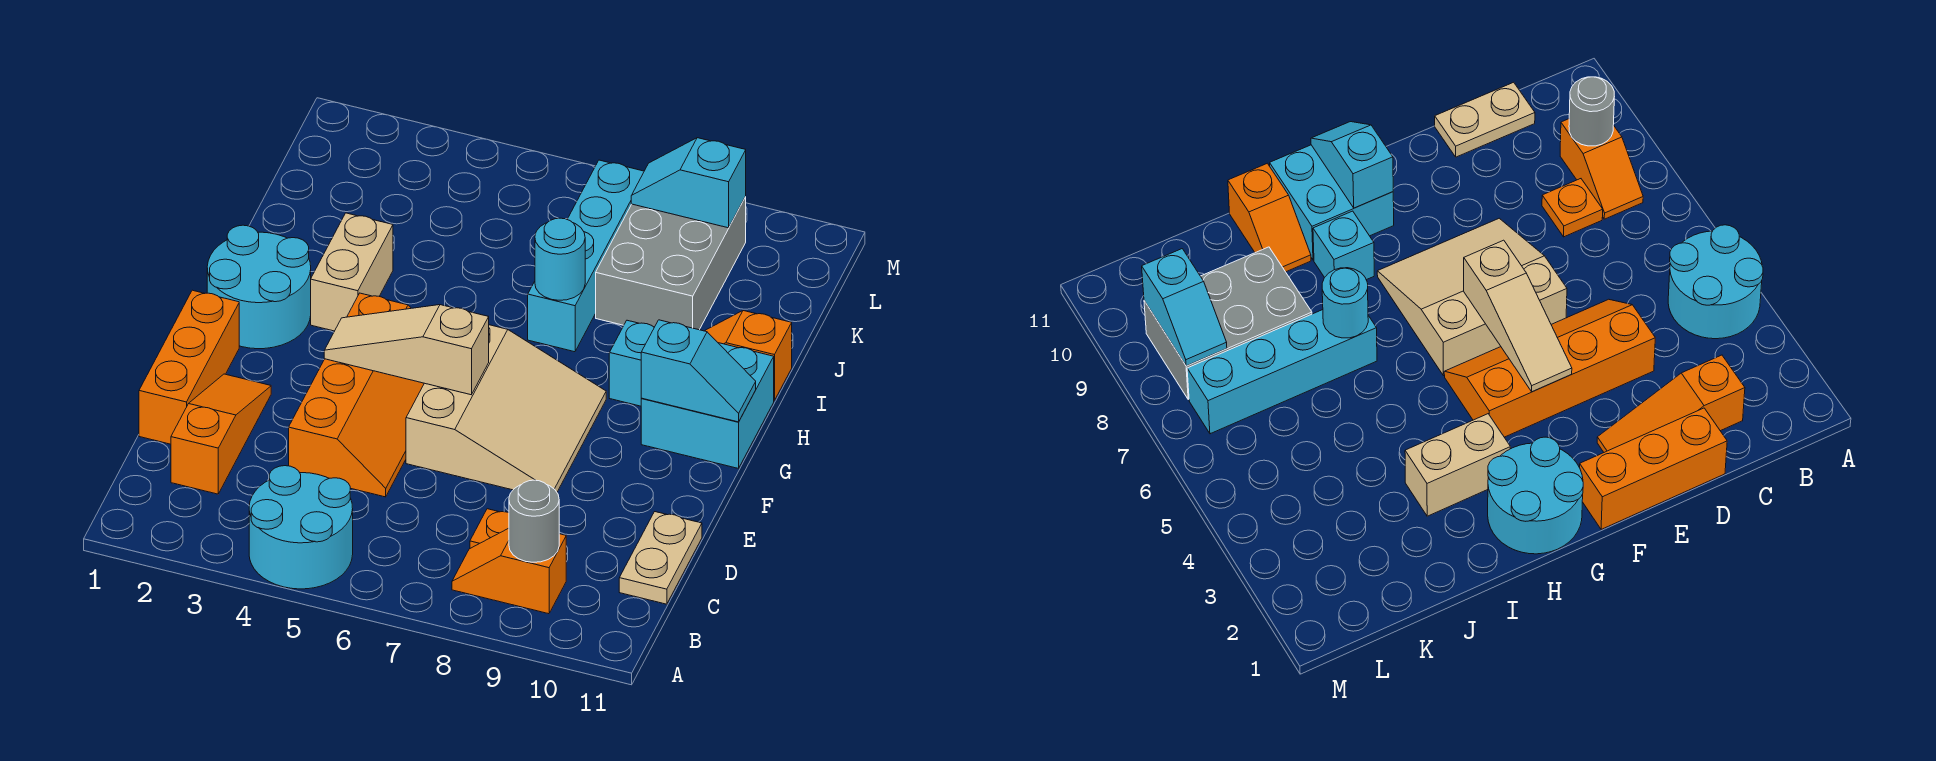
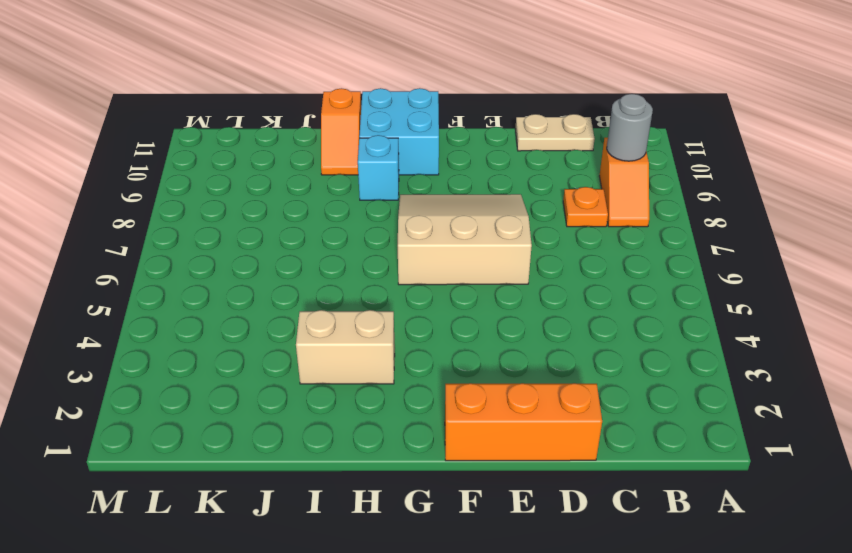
none -> cyan 2x2 round brick [249,466,353,589]
none -> orange 1x3 slope [171,374,271,494]
none -> orange 2x4 slope [289,293,424,497]

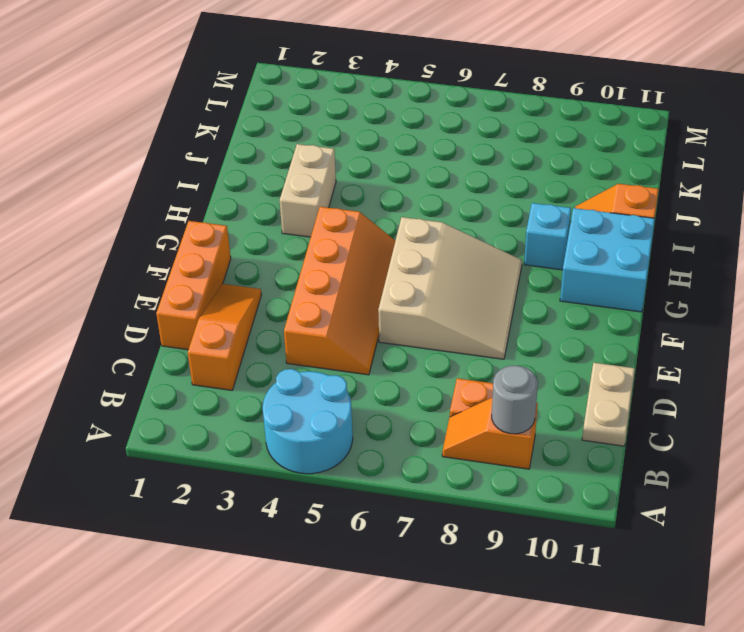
none -> cyan 2x2 round brick [207,225,311,349]
none -> cyan 1x4 brick [528,160,644,352]
none -> grey 2x3 brick [596,197,746,330]

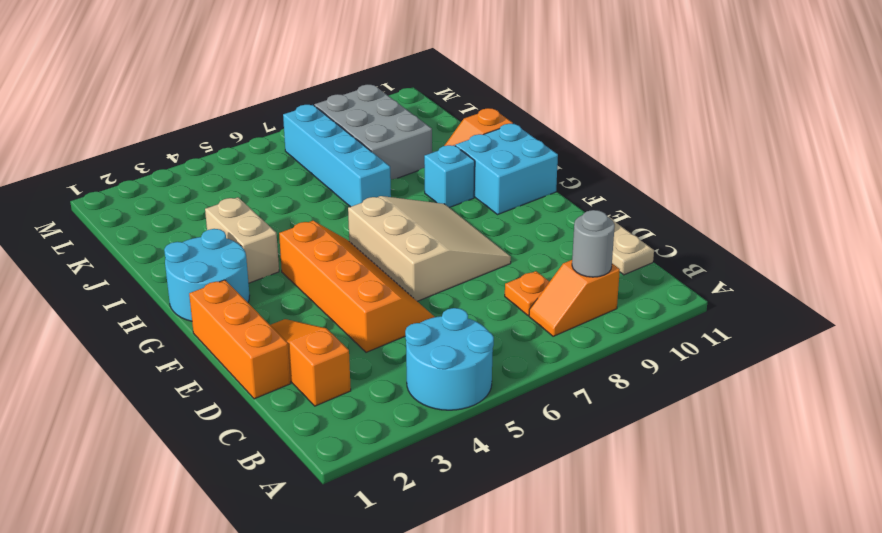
none -> tan 1x3 slope [324,305,489,395]
none -> cyan 1x2 slope [641,320,756,422]
none -> cyan 1x1 round brick [535,218,585,300]

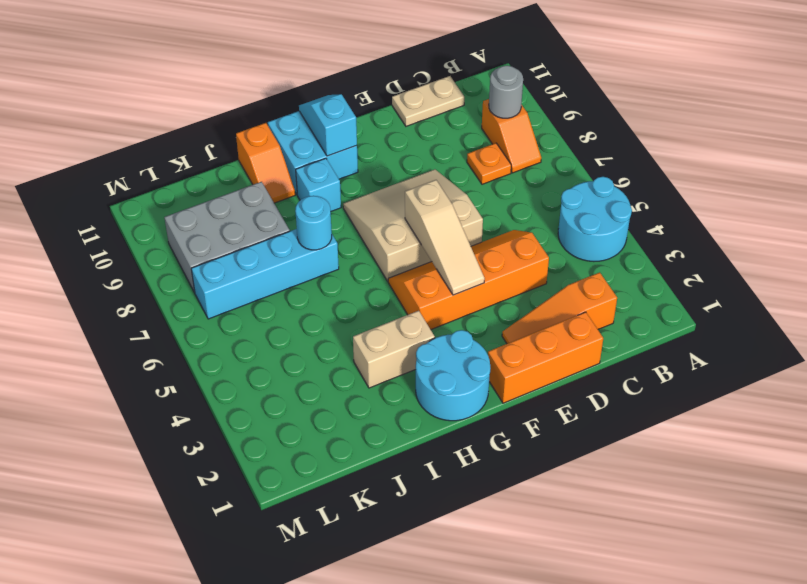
none -> cyan 1x2 slope [631,138,746,228]

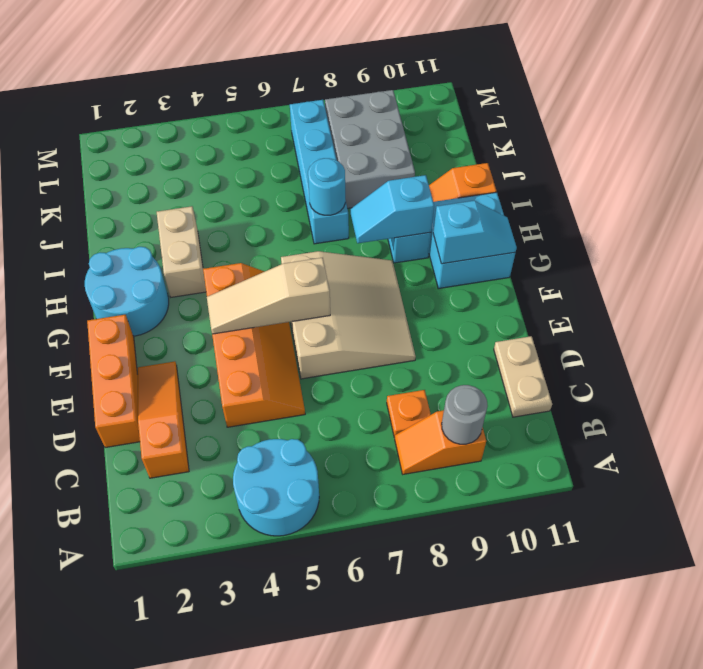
cyan 1x2 slope [351,175,434,243] -> cyan 1x2 slope moved to [631,138,746,228]

